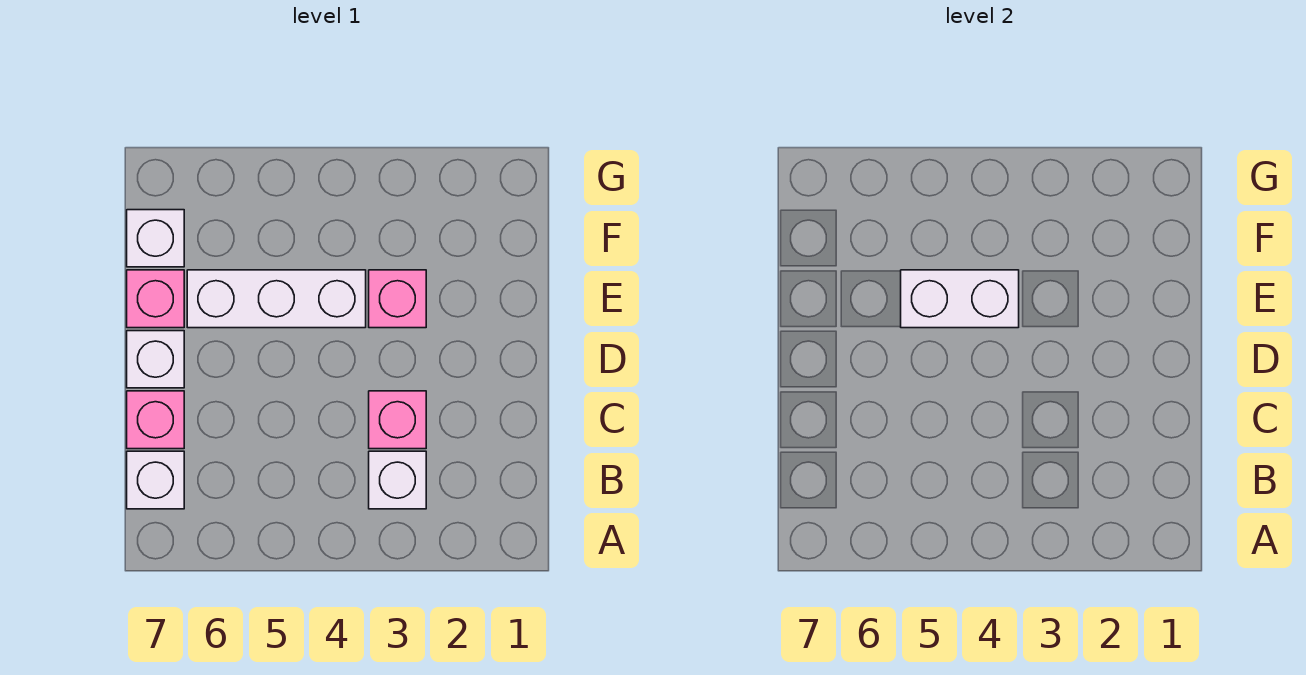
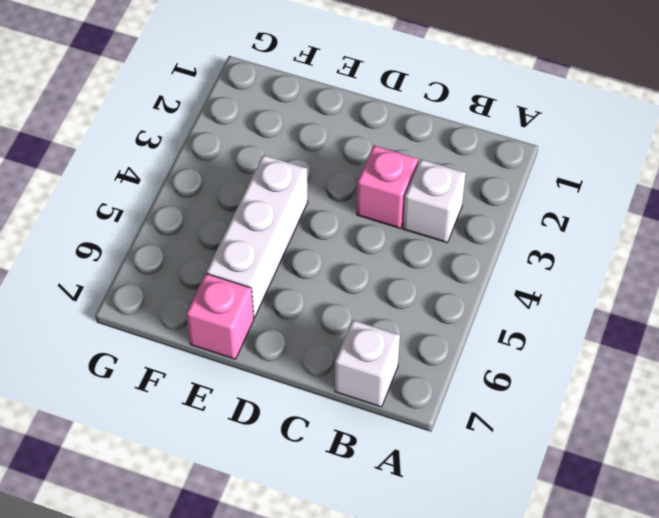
none -> pink 1x1 brick [127,391,184,449]
none -> white 1x1 brick [127,331,184,388]

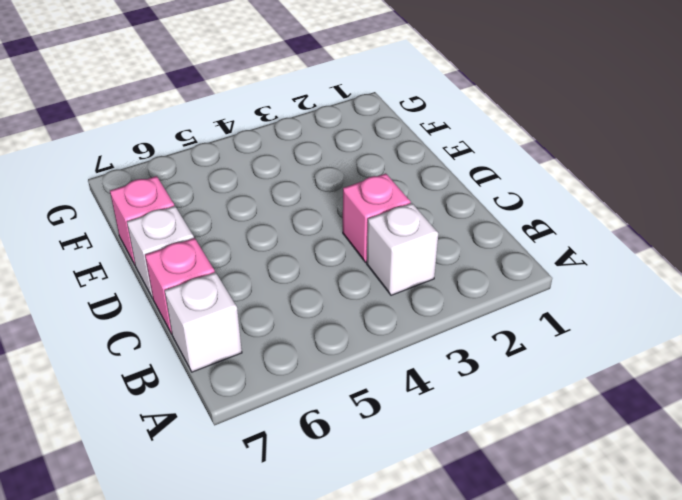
none -> pink 1x1 brick [369,270,426,328]
none -> white 1x3 brick [187,270,366,328]

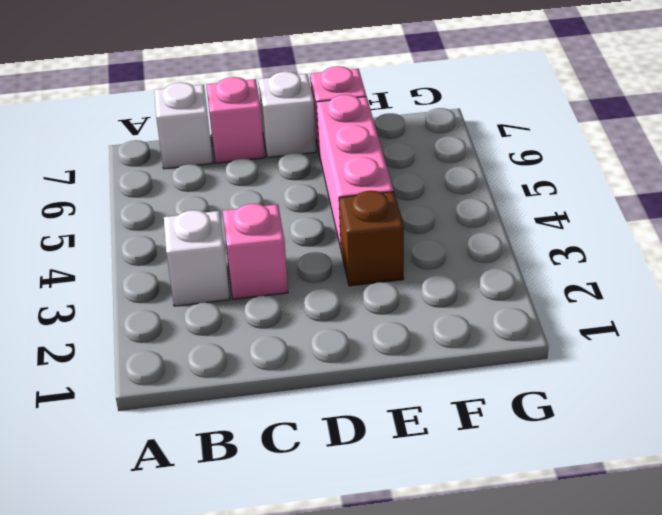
brown 1x1 brick [339,191,404,286] -> pink 1x1 brick [369,270,426,328]
pink 1x3 brick [317,95,393,248] -> white 1x3 brick [187,270,366,328]
none -> white 1x1 brick [127,210,184,267]
none -> white 1x2 brick [901,270,1019,328]

